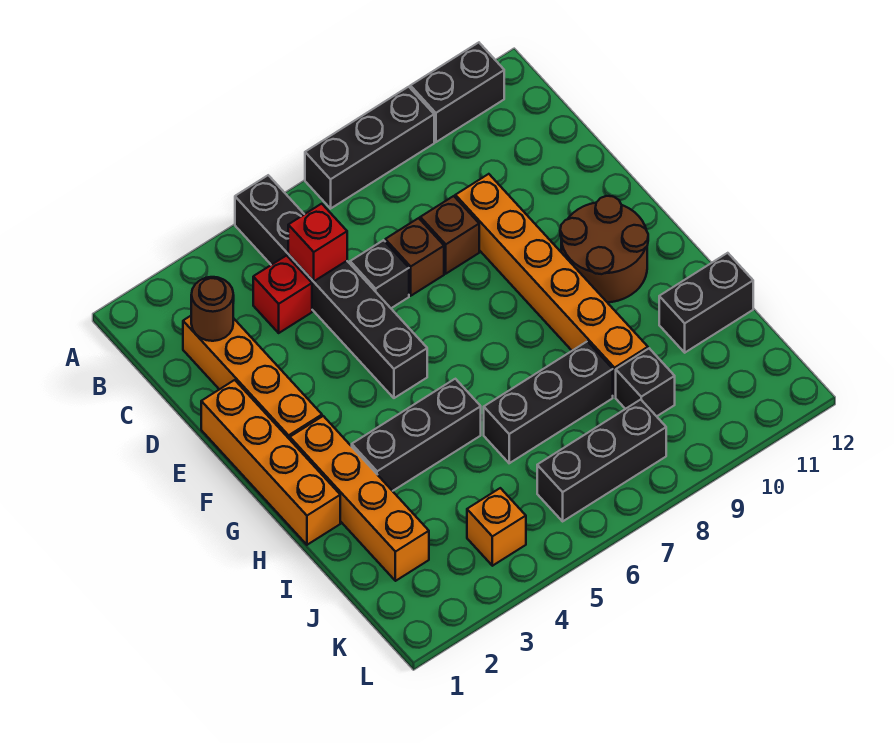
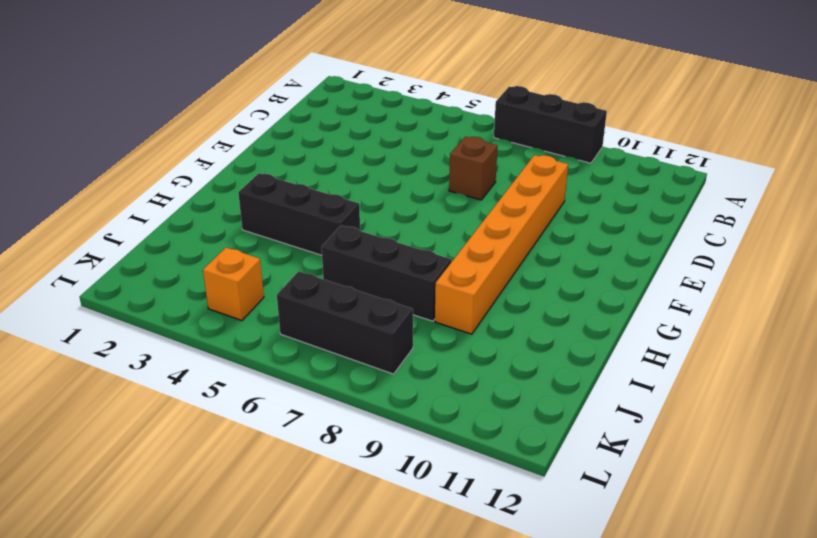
none -> black 1x6 brick [235,175,427,398]
none -> black 1x2 brick [410,43,504,142]
none -> orange 1x4 brick [183,316,322,439]

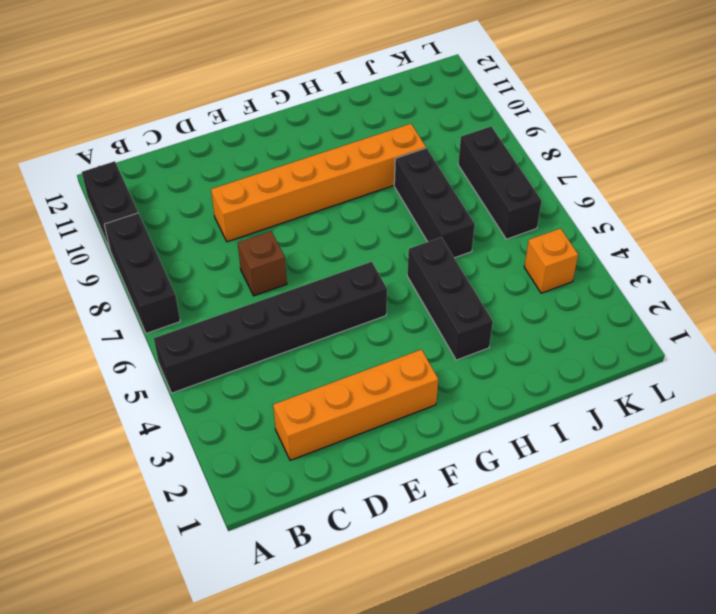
none -> red 1x1 brick [253,255,312,333]
none -> black 1x1 brick [350,240,409,308]
none -> brown 1x1 brick [420,196,479,274]

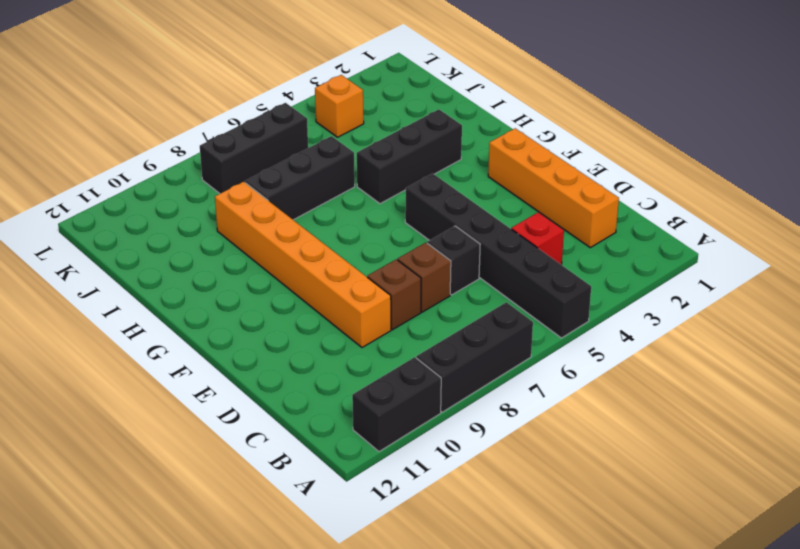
none -> orange 1x4 brick [201,380,340,545]
none -> brown 2x2 round brick [560,196,648,302]
none -> orange 1x4 brick [290,416,429,581]

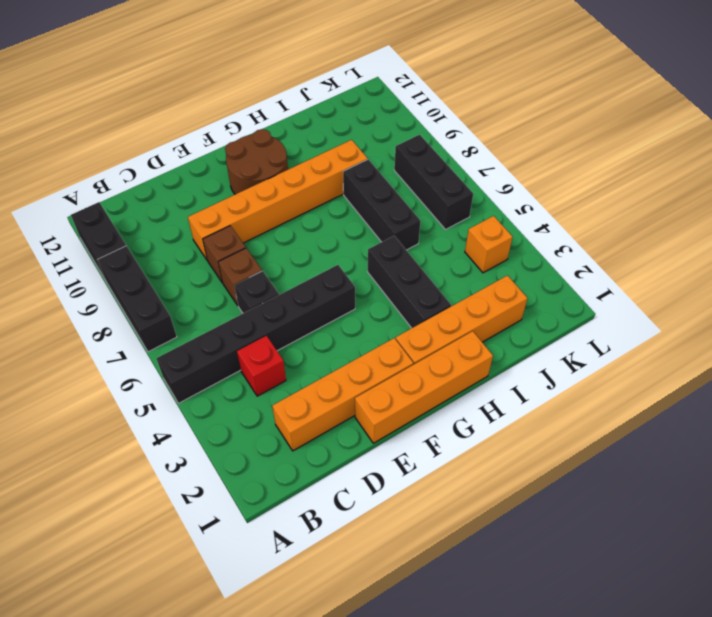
none -> black 1x2 brick [659,253,753,353]
none -> black 1x1 brick [616,348,675,416]
none -> brown 1x1 round brick [191,277,233,341]

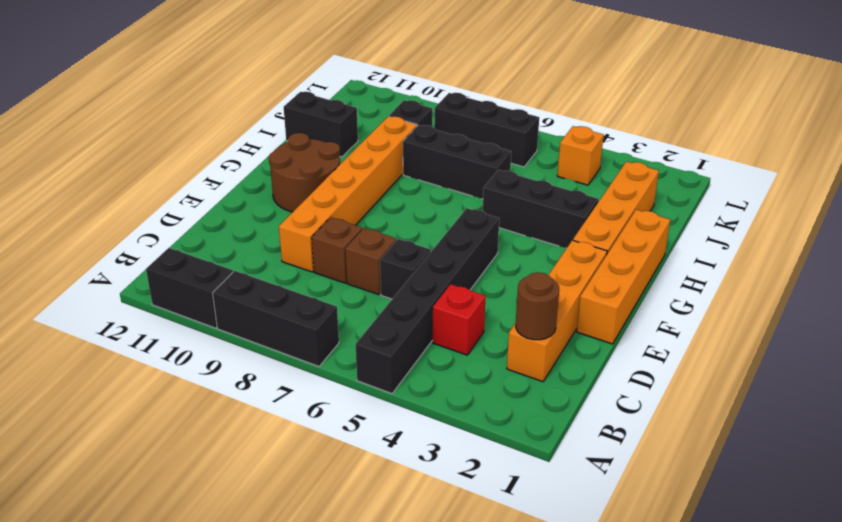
none -> red 1x1 brick [288,204,347,281]

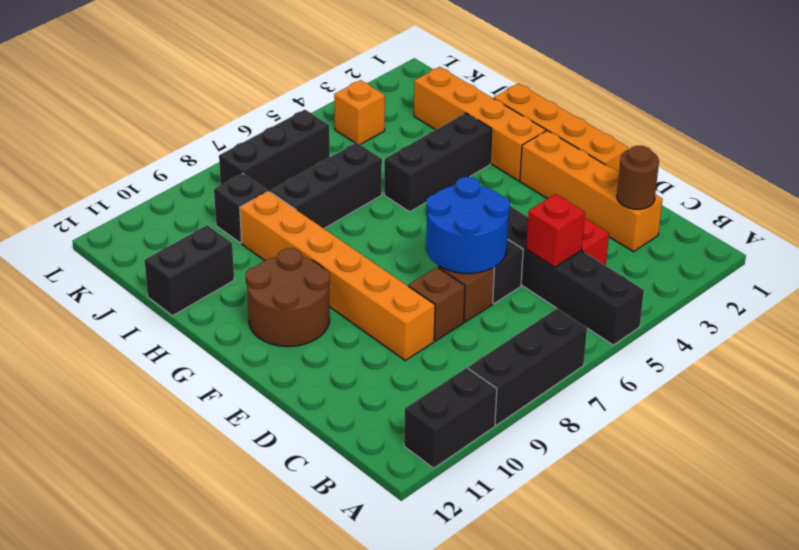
blue 2x2 round brick [426,177,510,274] -> none

